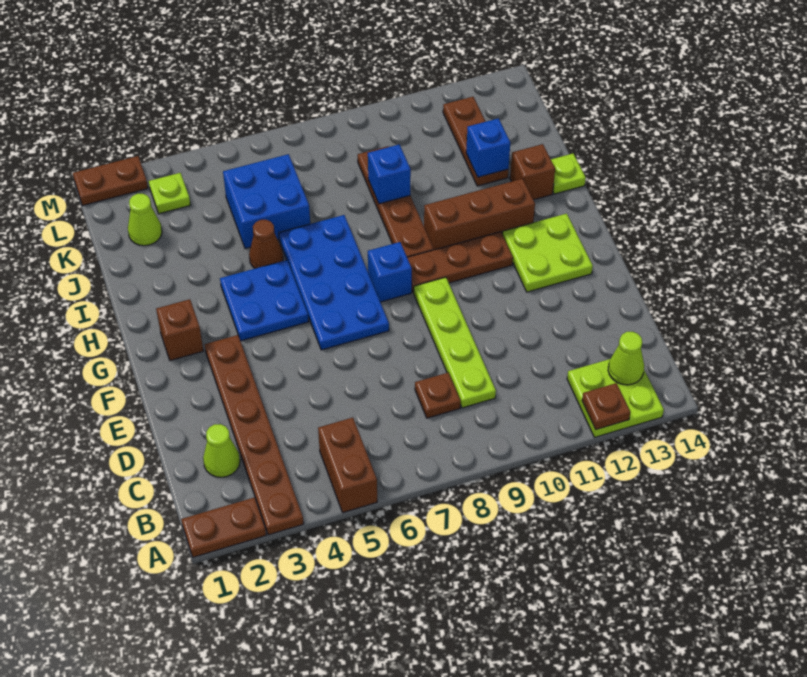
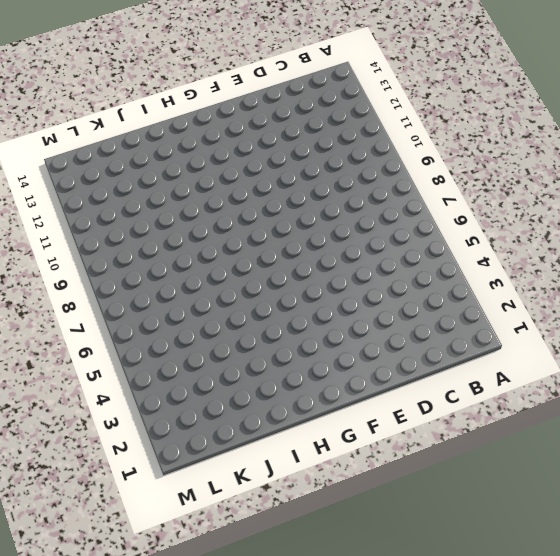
none -> brown 1x2 plate [181,497,266,557]
none -> brown 1x6 plate [205,335,304,535]
none -> brown 1x2 brick [318,418,377,512]

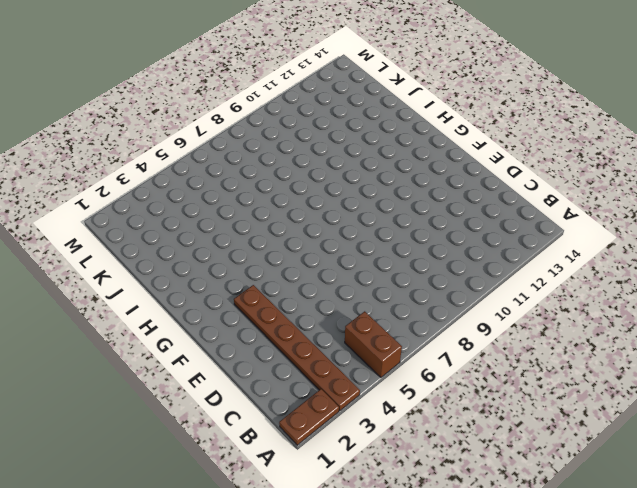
none -> lime 2x2 plate [567,359,664,437]
none -> lime 1x1 cone [203,424,240,477]
none -> brown 1x1 plate [415,373,461,418]

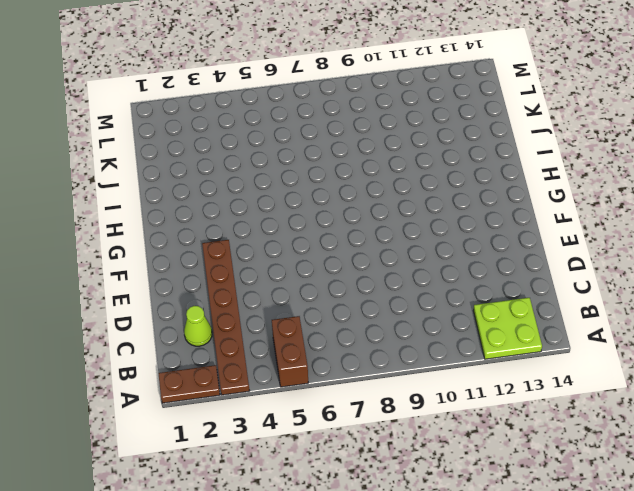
none -> brown 1x1 plate [415,373,461,418]
none -> lime 1x4 plate [414,277,496,408]
none -> blue 2x4 plate [279,215,389,350]

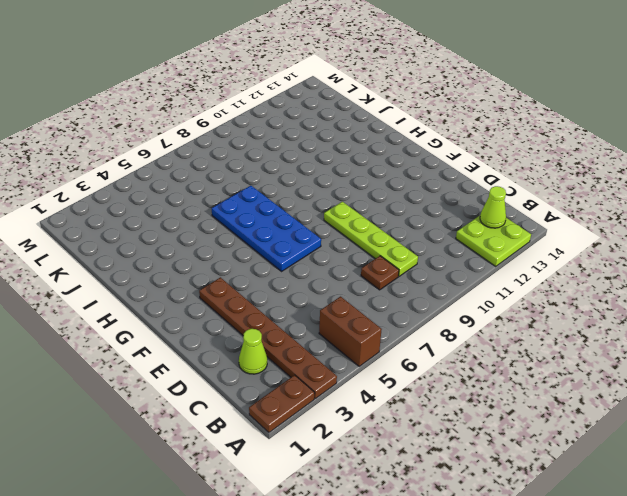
none -> lime 2x2 plate [502,214,593,292]
none -> brown 1x1 brick [156,299,203,361]
none -> blue 2x2 plate [220,260,309,341]

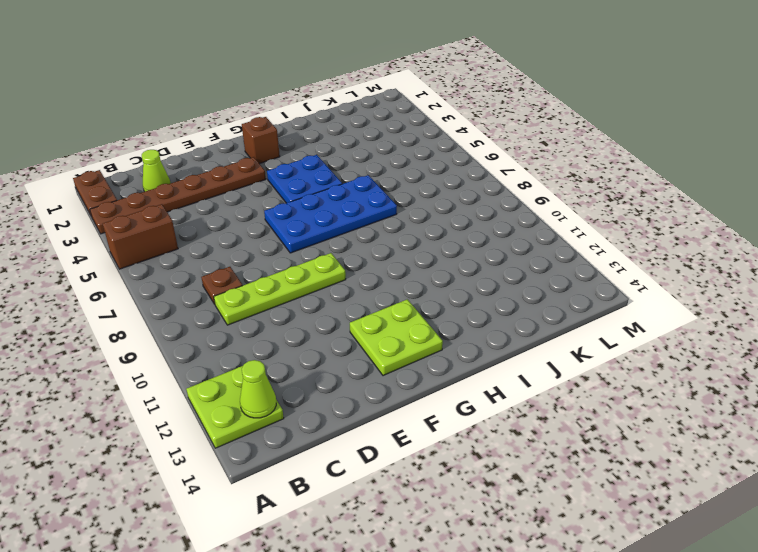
none -> blue 1x1 brick [368,242,412,302]
none -> brown 1x3 plate [407,232,513,293]
none -> brown 1x4 plate [358,146,434,257]

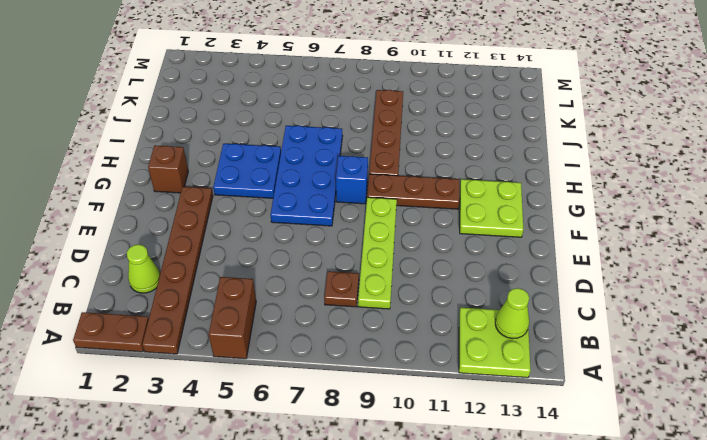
none -> brown 1x3 brick [424,179,535,250]
none -> brown 1x1 cone [249,220,283,268]
none -> brown 1x1 brick [510,144,555,200]

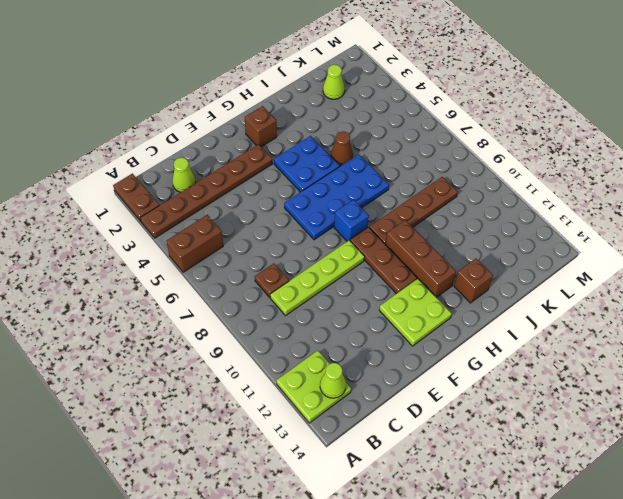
none -> lime 1x1 plate [551,154,586,194]
none -> blue 2x2 brick [223,154,310,249]
none -> brown 1x3 plate [443,97,508,186]

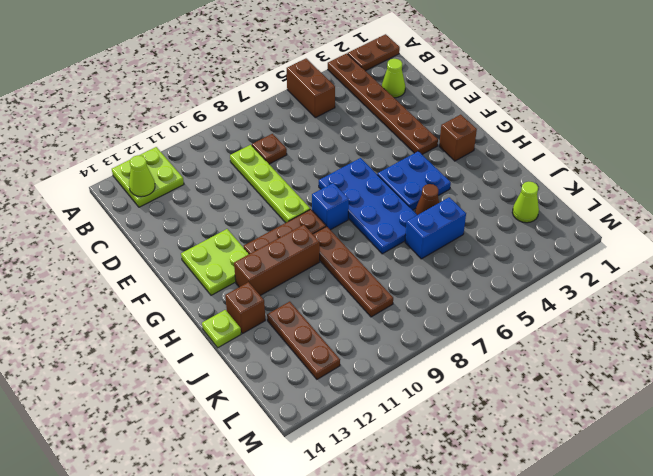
blue 1x2 brick [405,197,466,259] -> blue 2x2 brick [223,154,310,249]
none -> lime 1x1 plate [149,173,190,214]
none -> brown 1x2 plate [73,156,148,206]
none -> brown 1x1 plate [582,383,630,429]

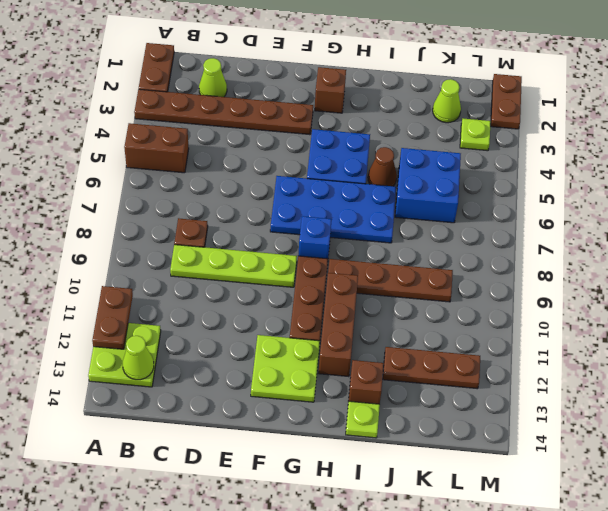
brown 1x2 plate [92,286,133,349] -> brown 1x1 plate [582,383,630,429]
none -> blue 1x1 brick [368,144,411,204]
none -> blue 1x1 brick [466,118,510,177]

